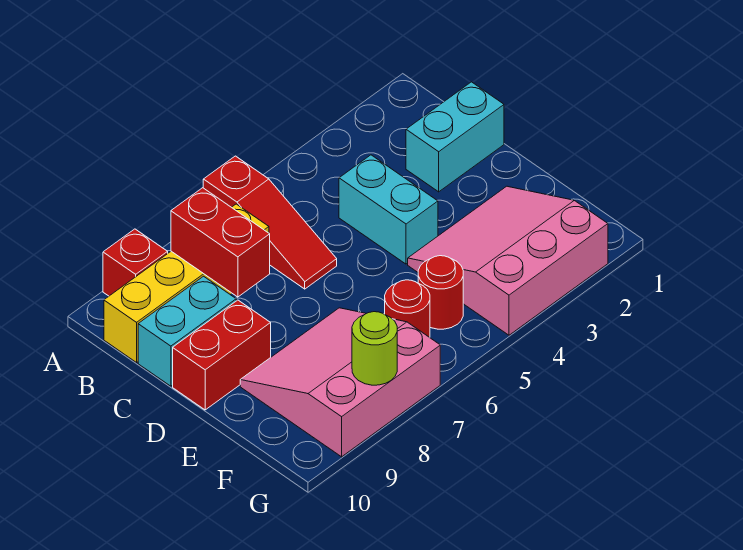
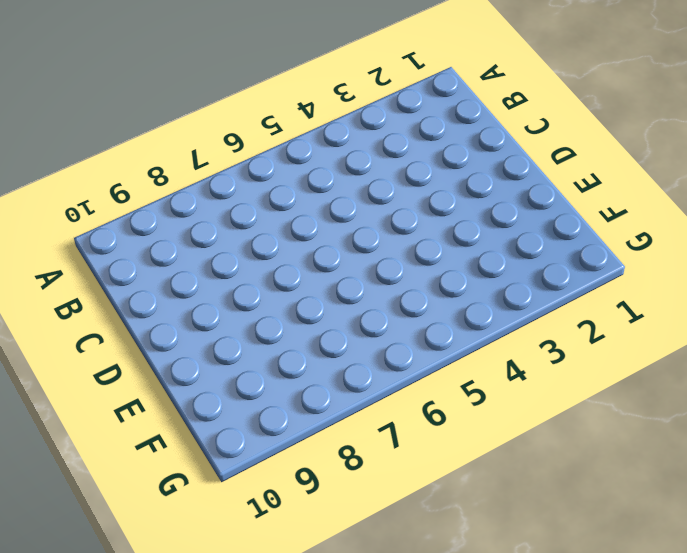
none -> red 1x3 slope [203,156,337,289]
none -> red 1x1 brick [103,229,168,296]
none -> yellow 1x4 brick [104,204,269,362]

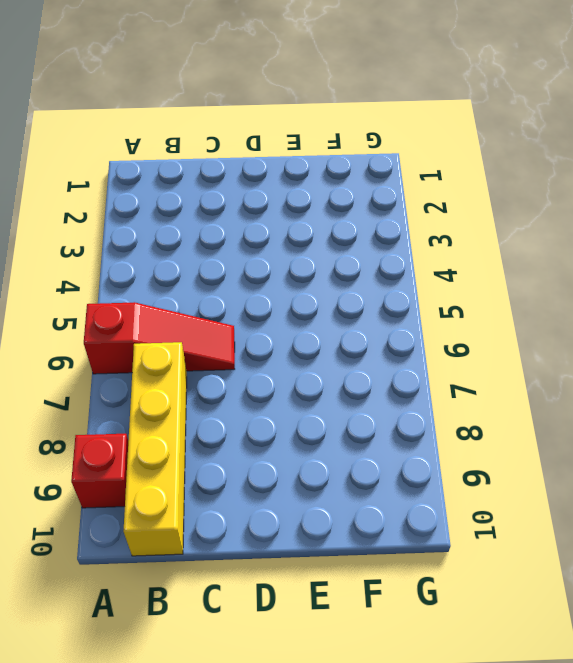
none -> cyan 1x2 brick [406,82,504,192]
none -> cyan 1x2 brick [339,155,438,264]
none -> cyan 1x2 brick [138,276,236,386]

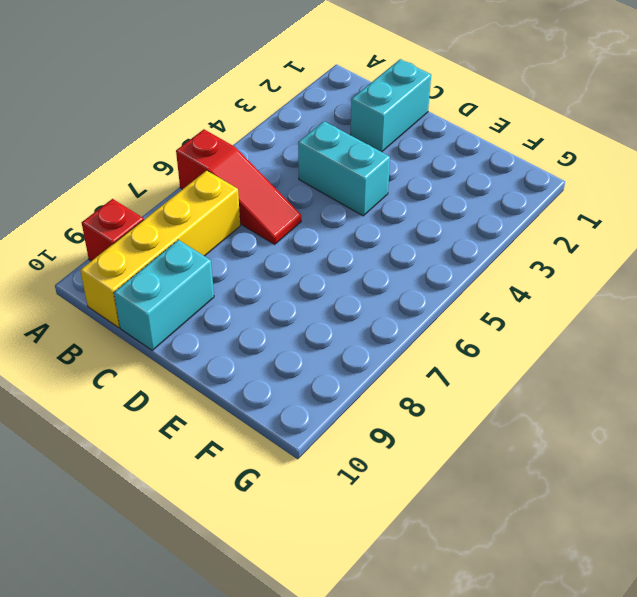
none -> red 1x2 brick [173,300,271,410]
none -> pink 3x3 slope [408,186,608,335]
none -> pink 3x3 slope [240,308,440,457]

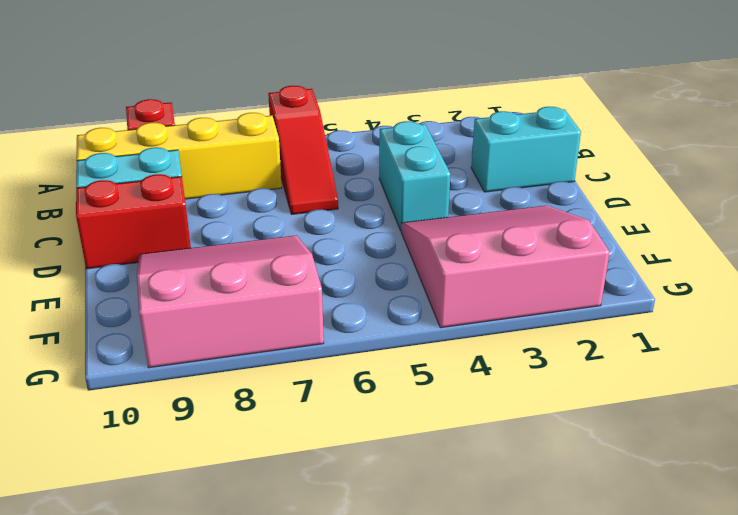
none -> red 1x1 round brick [418,256,463,329]
none -> red 1x1 round brick [385,280,430,337]
none -> red 1x2 brick [171,188,270,297]

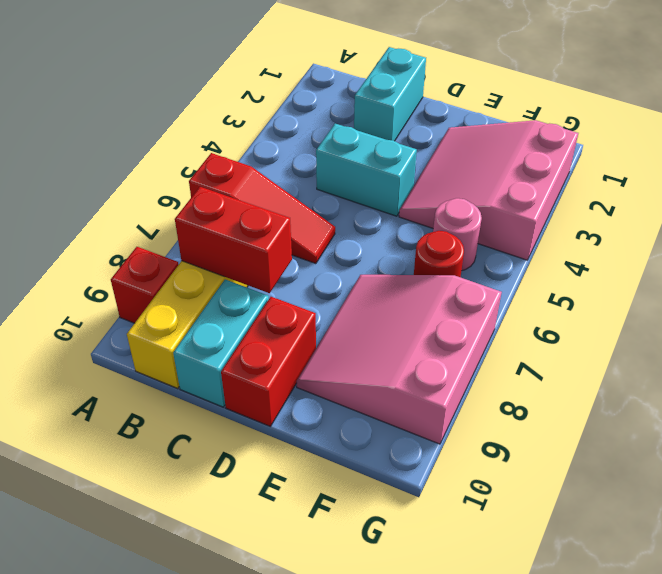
pink 1x1 round brick [433,198,482,271] -> red 1x1 round brick [418,256,463,329]
none -> lime 1x1 round brick [352,312,397,385]

